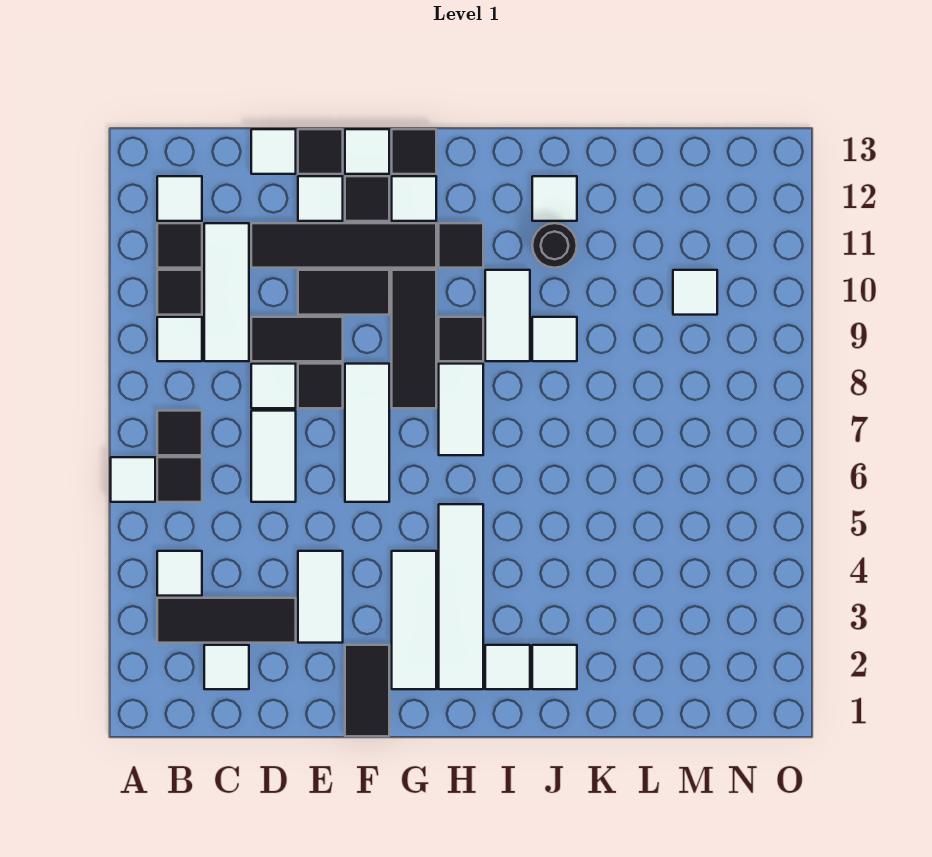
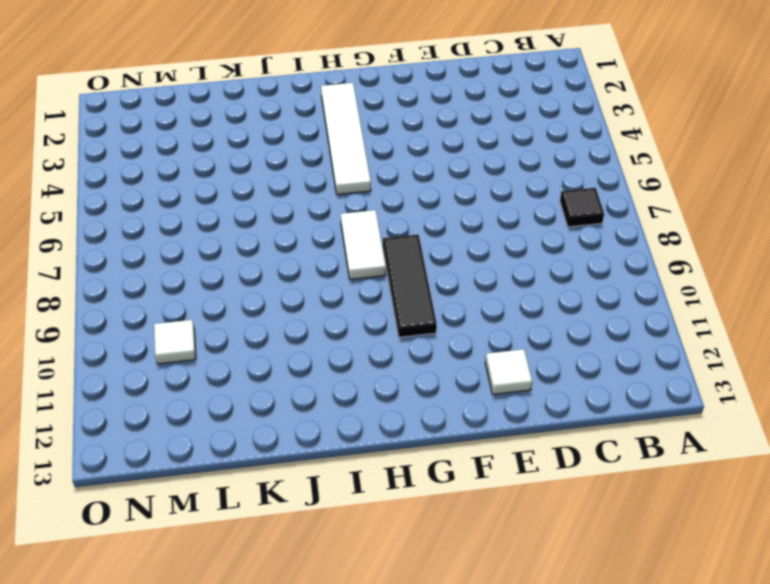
none -> white 1x1 tile [111,457,155,502]
none -> black 1x3 tile [157,598,296,643]
none -> white 1x1 tile [157,551,202,596]
none -> black 1x1 tile [157,457,202,502]

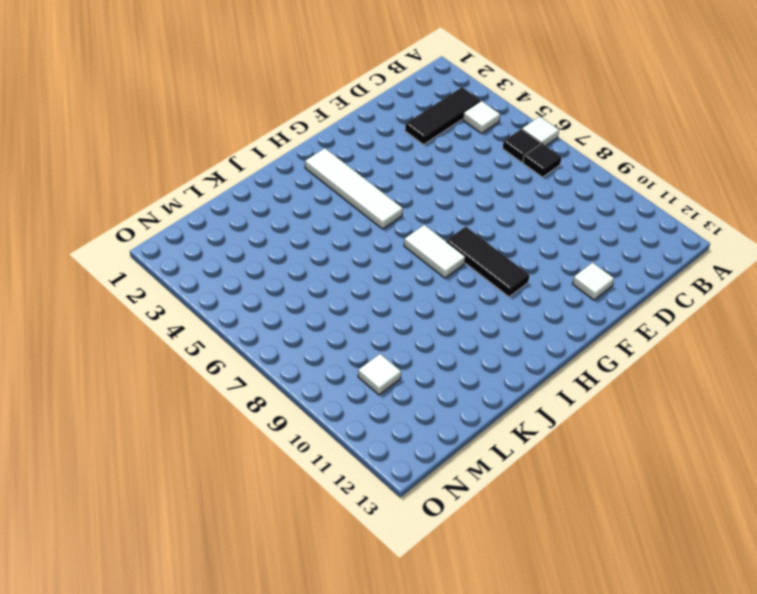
none -> white 1x1 tile [157,317,202,361]
none -> black 1x1 tile [157,270,202,315]
none -> black 1x1 tile [157,223,202,268]
none -> white 1x1 tile [157,176,202,221]

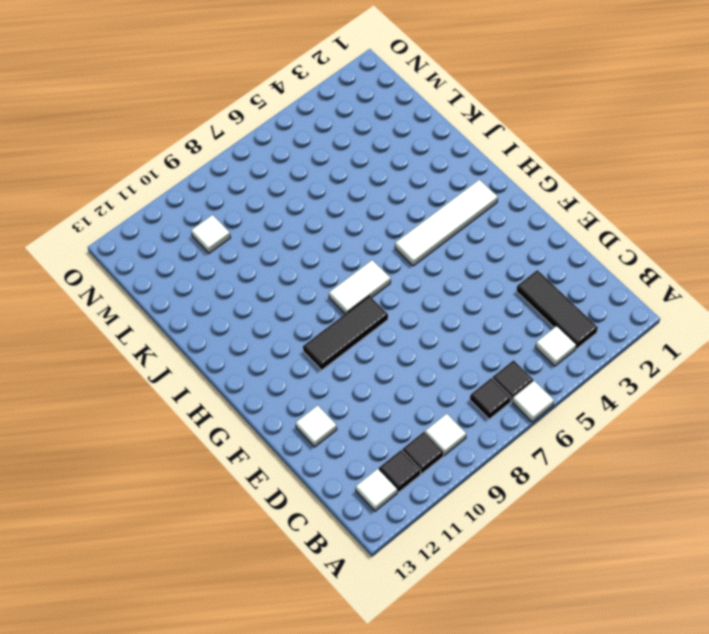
none -> white 1x1 tile [204,645,249,689]
none -> white 1x3 tile [204,223,249,361]
none -> white 1x2 tile [251,411,296,502]
none -> white 1x1 tile [251,364,296,408]

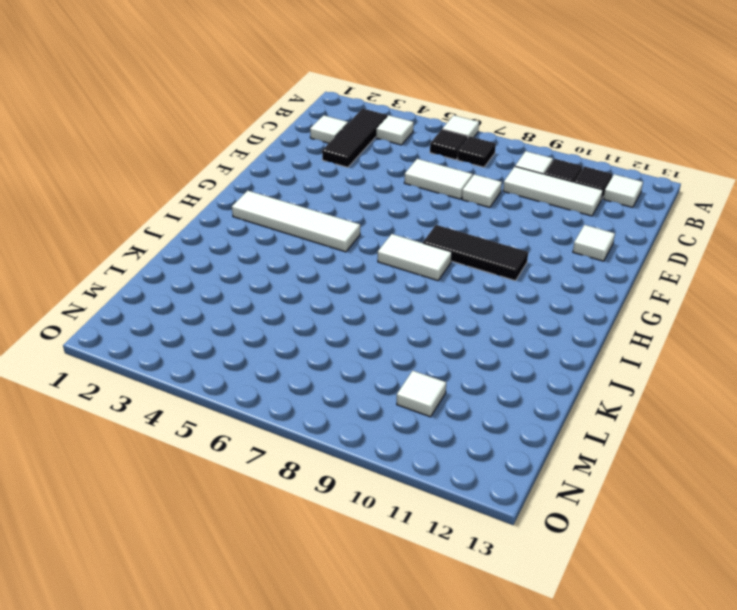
none -> black 1x2 tile [251,317,343,361]
none -> black 1x4 tile [251,223,436,268]
none -> white 1x1 tile [251,129,296,174]
none -> white 1x2 tile [298,551,343,643]

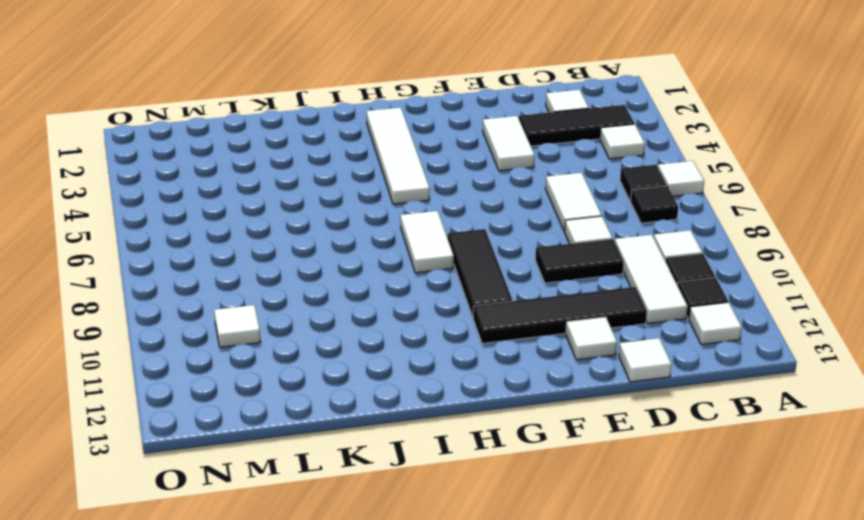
none -> black 1x1 tile [298,364,343,408]
none -> black 1x2 tile [298,270,389,315]
none -> black 1x1 tile [298,129,343,174]
none -> black 1x2 tile [345,645,389,736]

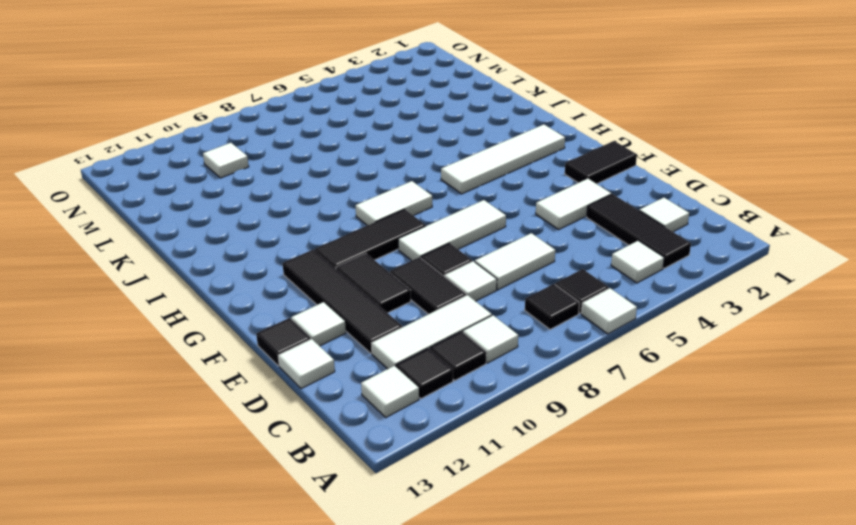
none -> black 1x1 tile [345,176,389,221]
none -> white 1x1 tile [345,129,389,174]
none -> white 1x3 tile [392,551,436,689]
none -> white 1x1 tile [392,176,436,221]

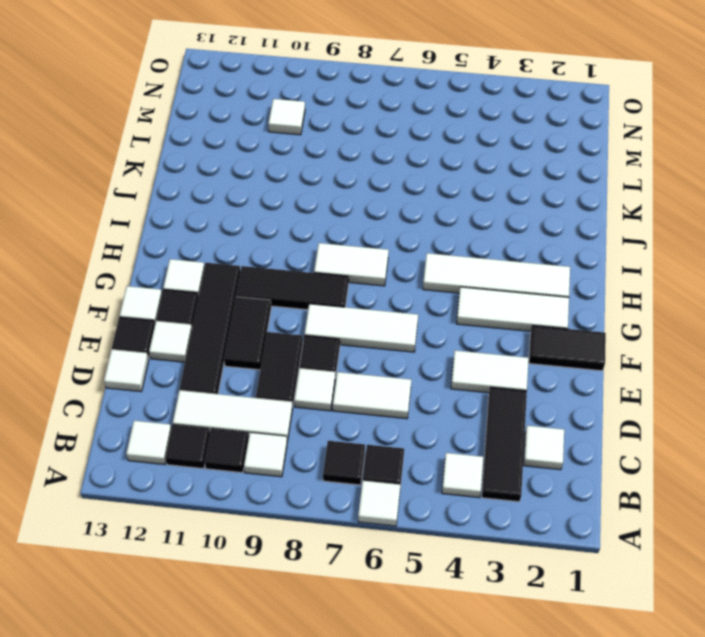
none -> black 1x1 tile [392,129,436,174]
none -> black 1x1 tile [439,317,483,361]
none -> black 1x1 tile [439,223,483,268]
none -> white 1x1 tile [485,645,530,689]

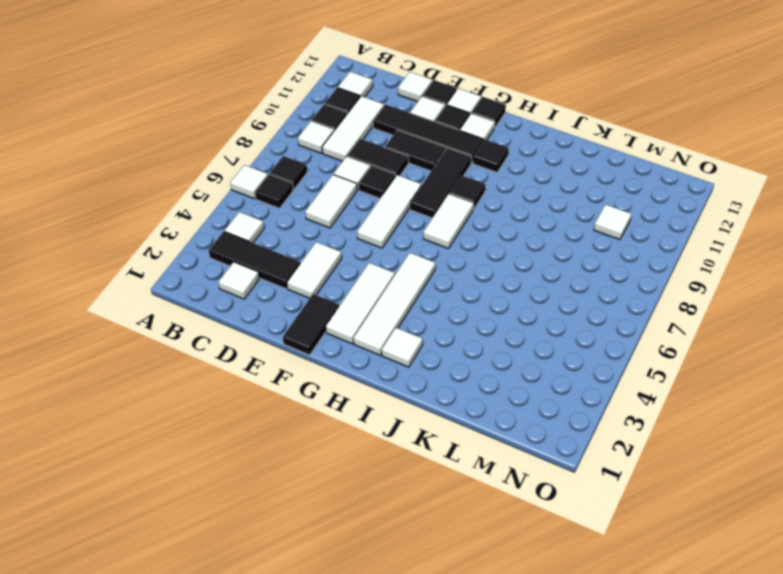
none -> white 1x2 tile [485,270,530,361]
none -> white 1x1 tile [532,645,577,689]
none -> white 1x1 tile [532,317,577,361]
none -> black 1x1 round brick [532,223,577,268]

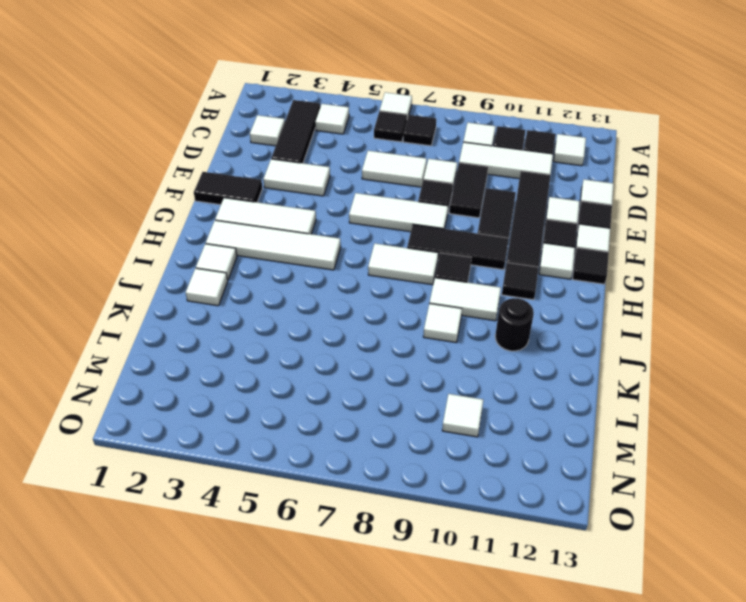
none -> white 1x1 tile [532,176,577,221]

